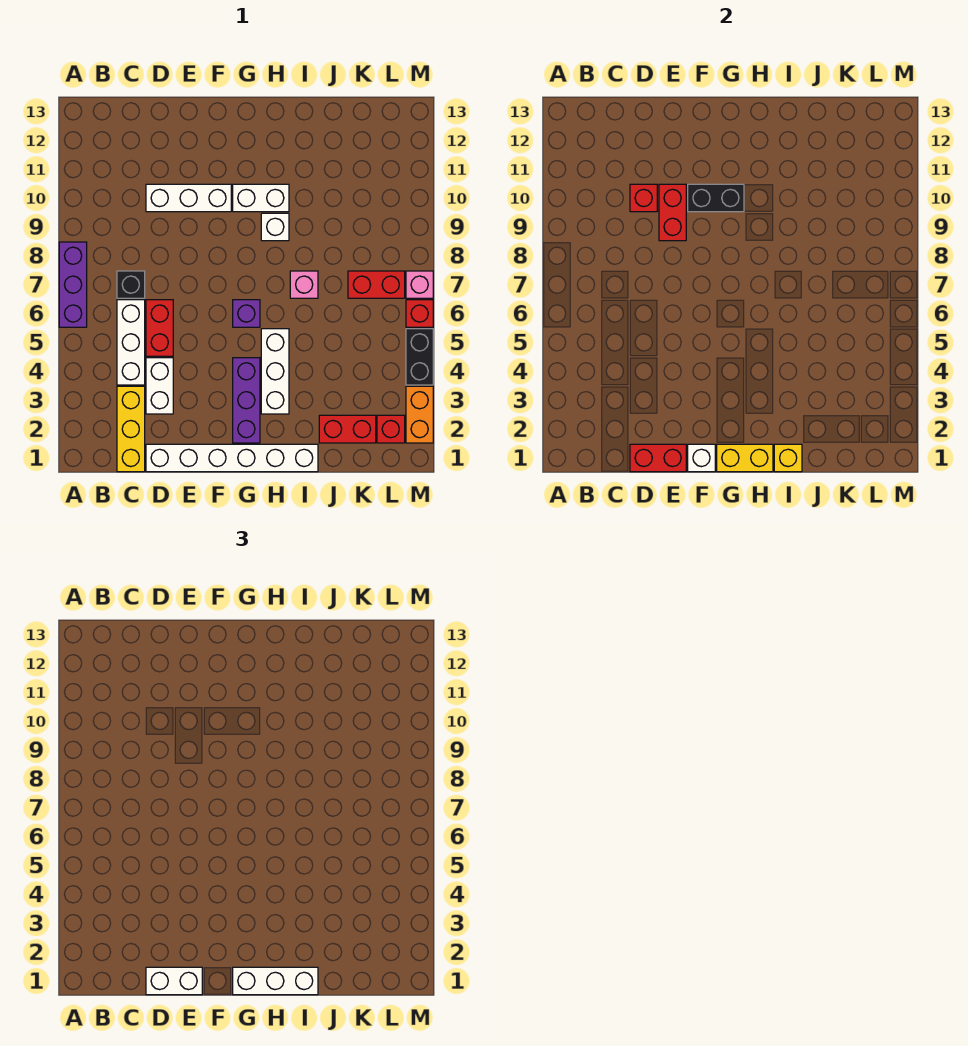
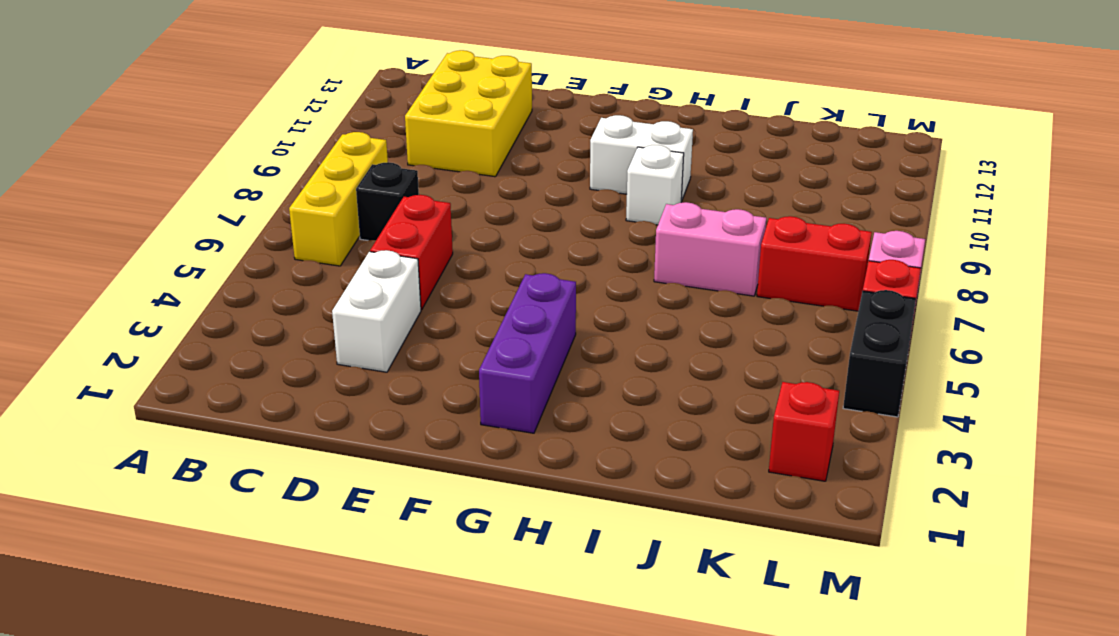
yellow 1x3 brick [289,132,388,266] -> yellow 1x3 brick moved to [117,386,145,472]
yellow 2x3 brick [405,50,532,177] -> white 1x3 brick [146,184,231,212]
pink 1x2 brick [654,202,766,296] -> pink 1x1 brick [290,271,318,298]
none -> purple 1x3 brick [59,242,87,327]
none -> white 1x3 brick [117,300,145,385]
none -> white 1x6 brick [146,444,318,472]
none -> purple 1x1 brick [233,300,260,327]

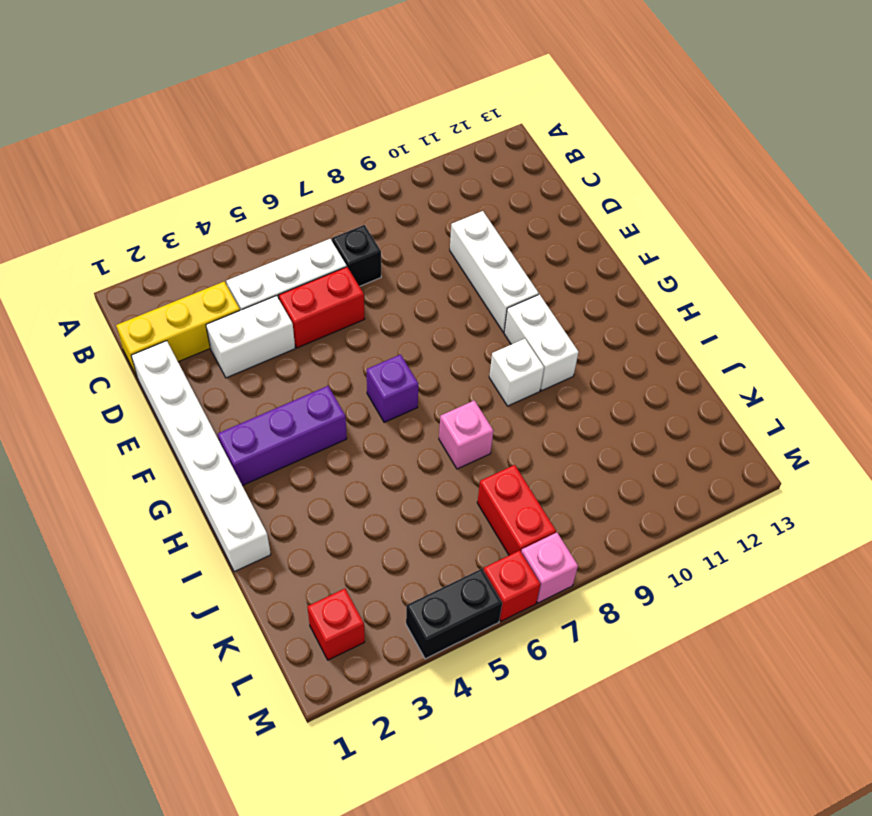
none -> purple 1x3 brick [59,242,87,327]
none -> white 1x3 brick [261,329,289,414]
none -> red 1x2 brick [319,415,376,443]
none -> orange 1x2 brick [406,386,433,443]

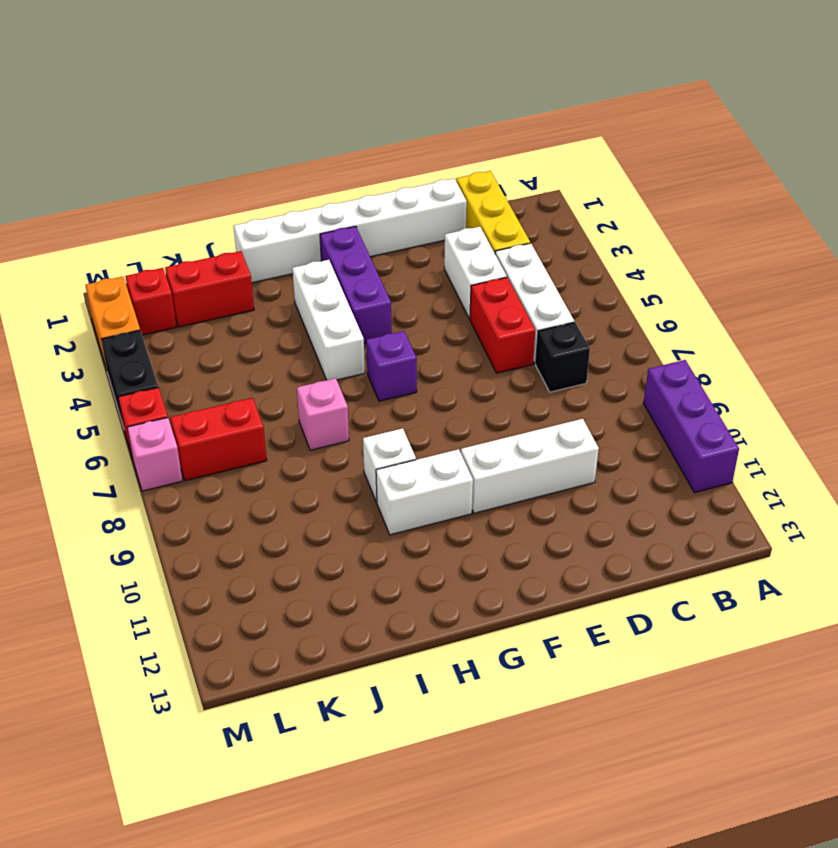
purple 1x3 brick [643,360,739,493] -> purple 1x3 brick moved to [59,242,87,327]
none -> red 1x2 brick [630,444,686,472]
none -> red 1x1 brick [630,184,657,212]
none -> red 1x2 brick [659,184,686,241]
none -> white 1x1 brick [688,444,715,472]

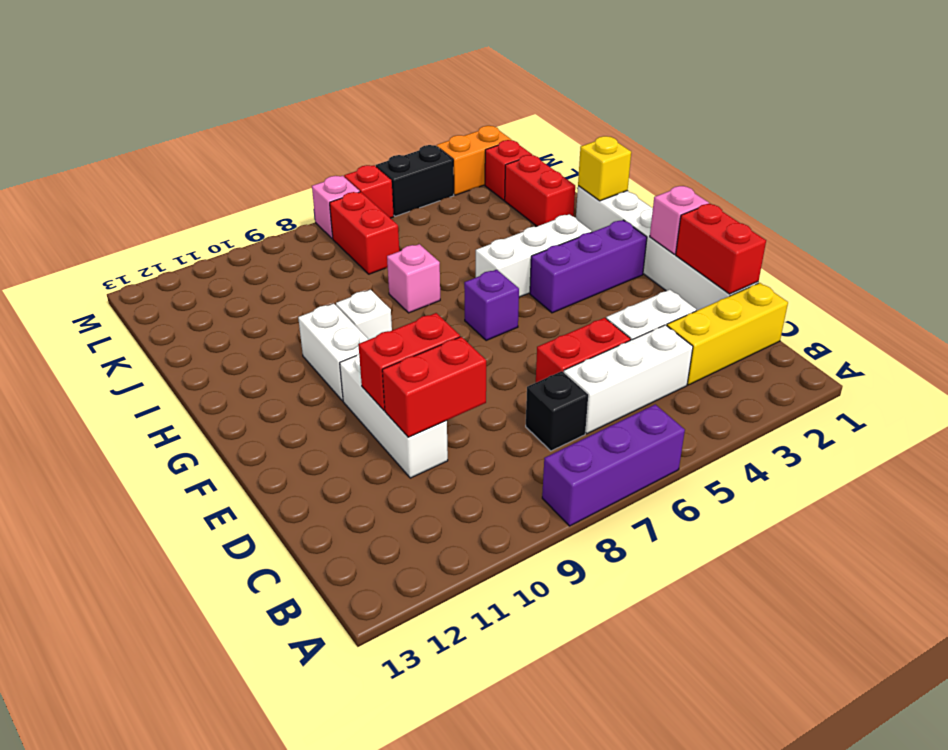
red 1x2 brick [382,337,486,437] -> red 1x1 brick [630,184,657,212]
pink 1x1 brick [650,186,709,254] -> white 1x1 brick [688,444,715,472]
none -> black 1x2 brick [688,184,744,212]
none -> yellow 1x2 brick [717,444,773,472]
none -> white 1x2 brick [146,967,202,995]
none -> white 1x3 brick [233,967,318,995]

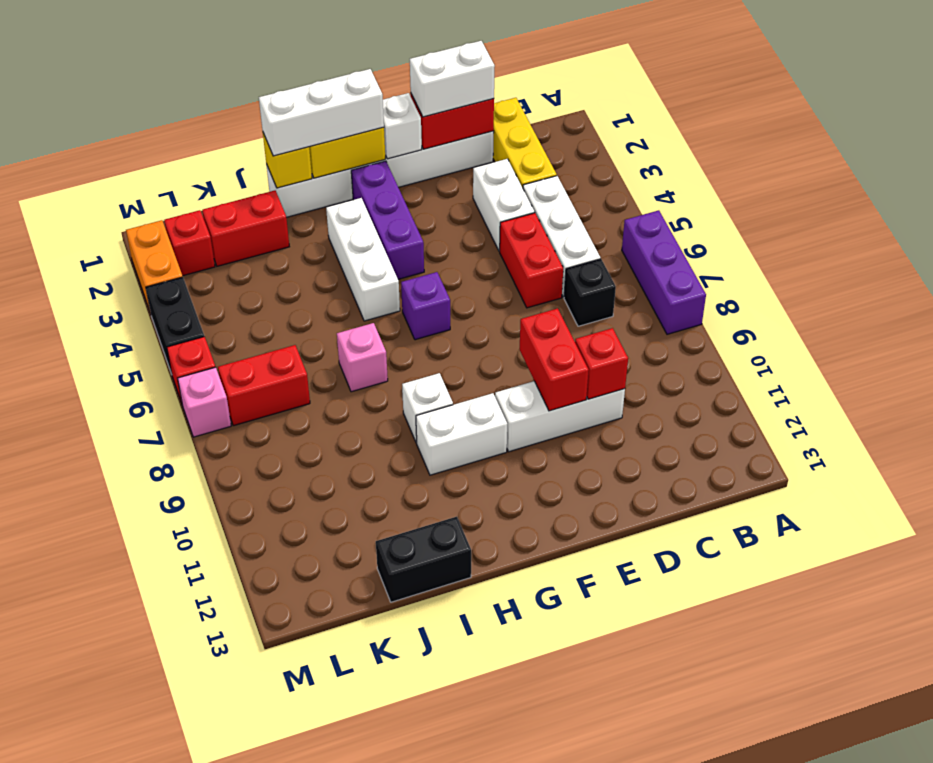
black 1x2 brick [376,517,471,602] -> black 1x2 brick moved to [688,184,744,212]

